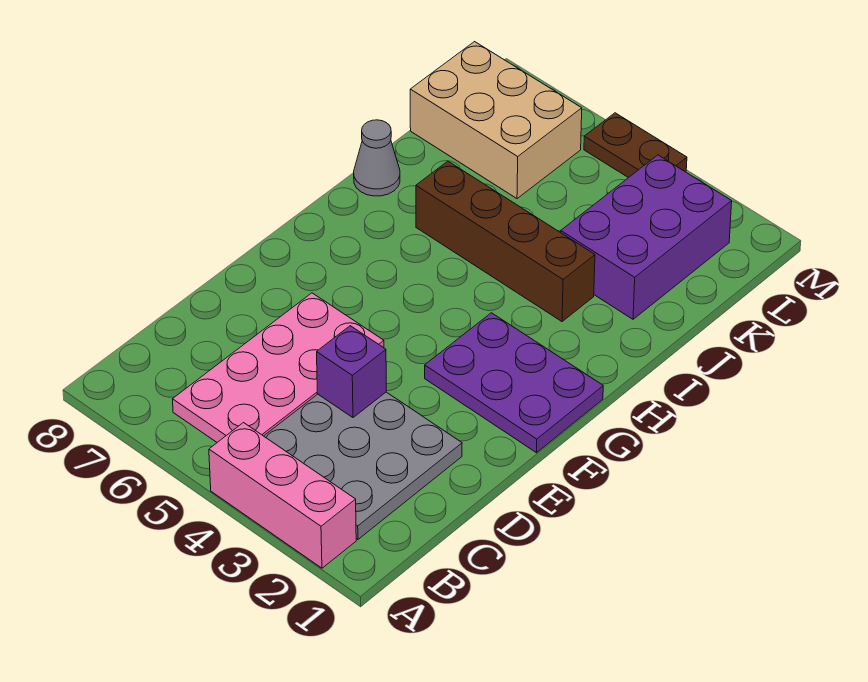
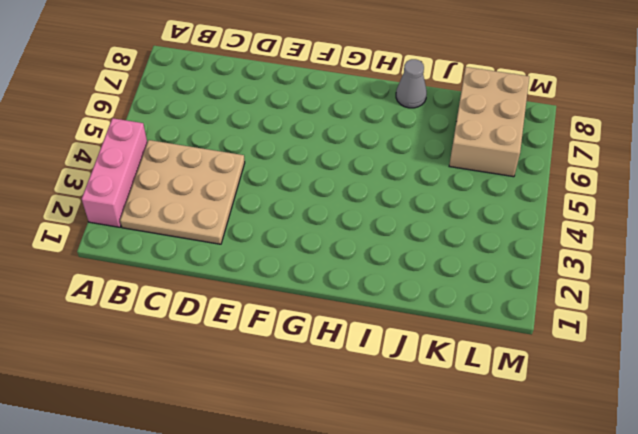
tan 3x3 plate [120,140,245,244] -> grey 3x3 plate [264,392,462,539]
none -> pink 2x4 plate [173,293,384,442]
none -> purple 2x3 plate [425,313,603,453]

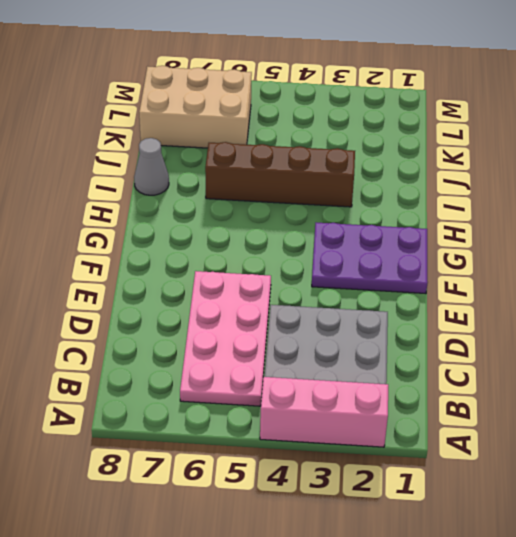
none -> purple 2x3 brick [561,155,732,319]
none -> brown 1x2 plate [584,113,687,178]

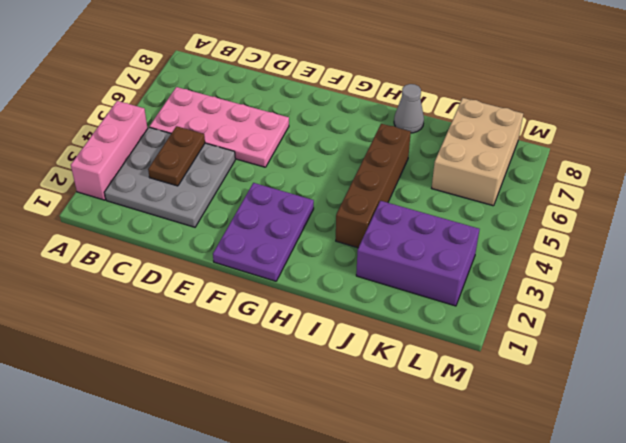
brown 1x2 plate [148,126,205,186] -> brown 1x2 plate moved to [584,113,687,178]
none -> purple 1x1 brick [317,326,386,418]

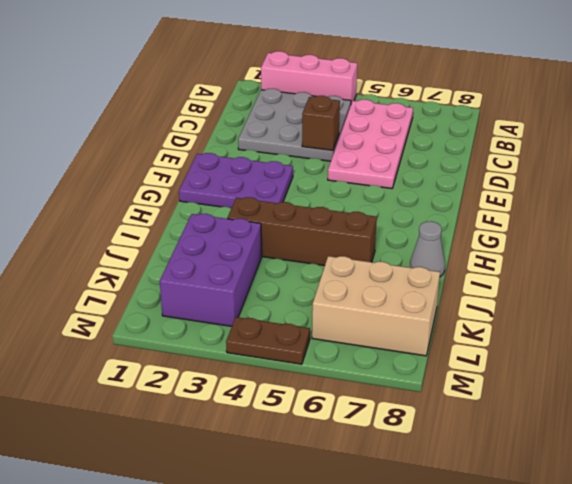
brown 1x1 brick [302,96,340,151] -> purple 1x1 brick [317,326,386,418]

